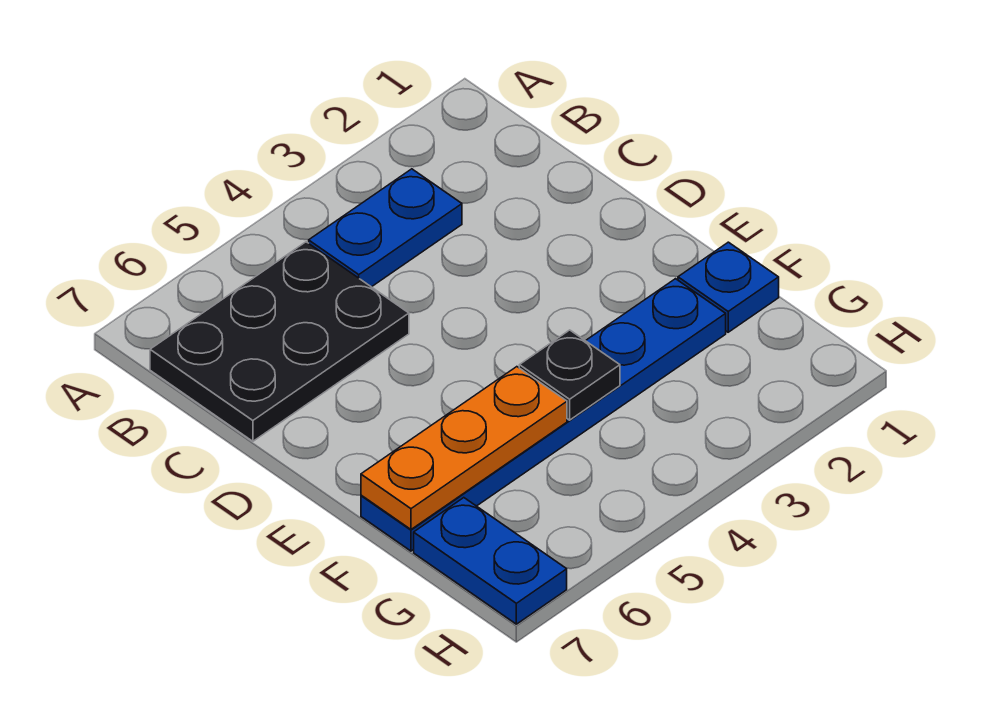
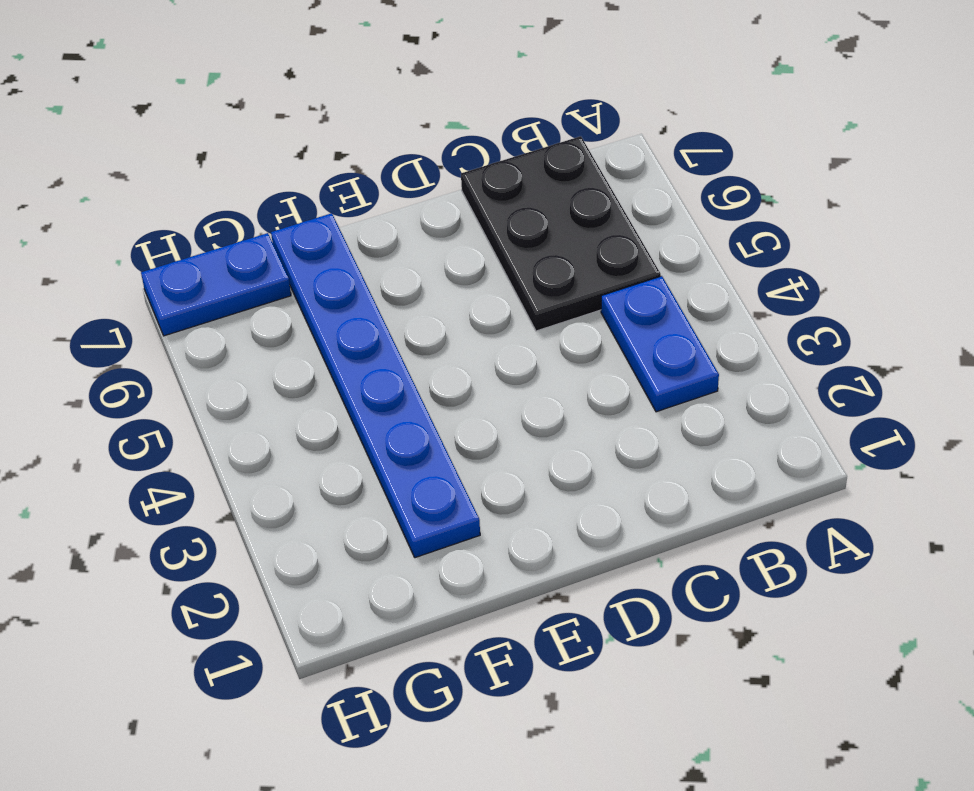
none -> blue 1x1 plate [678,242,779,332]
none -> black 1x1 plate [519,330,620,420]

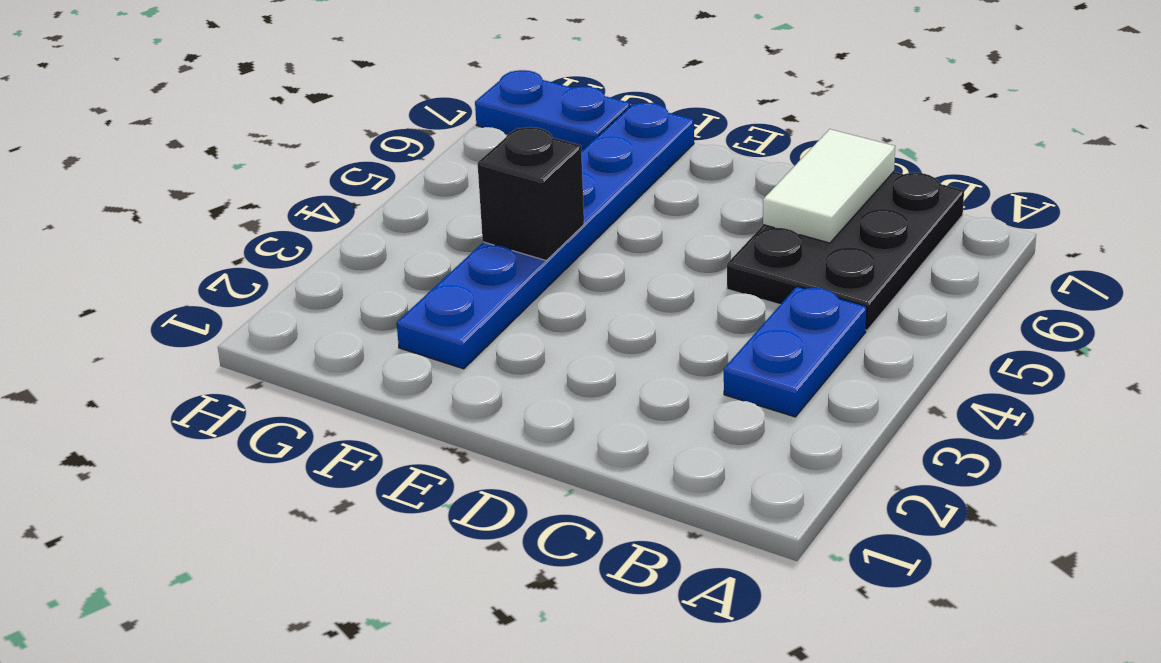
white 1x2 tile [763,129,895,243] -> none
black 1x1 brick [477,127,584,260] -> black 1x1 plate [519,330,620,420]
none -> blue 1x1 plate [678,242,779,332]
none -> orange 1x3 plate [361,367,567,529]

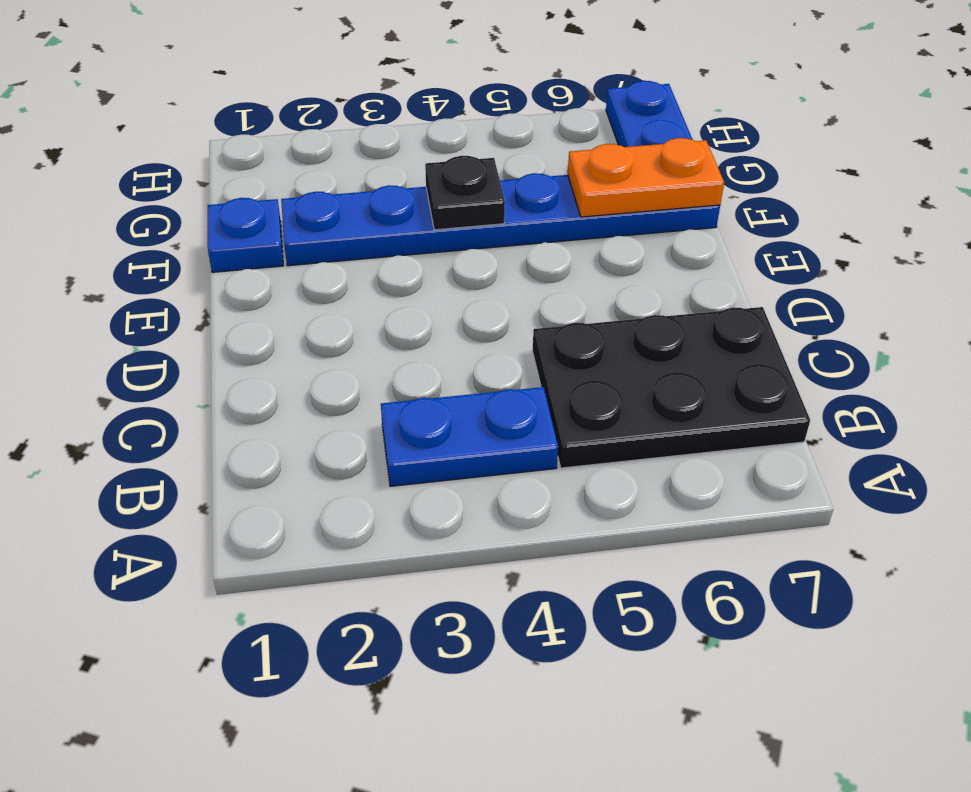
orange 1x2 plate [568,138,724,217] -> orange 1x3 plate [361,367,567,529]

